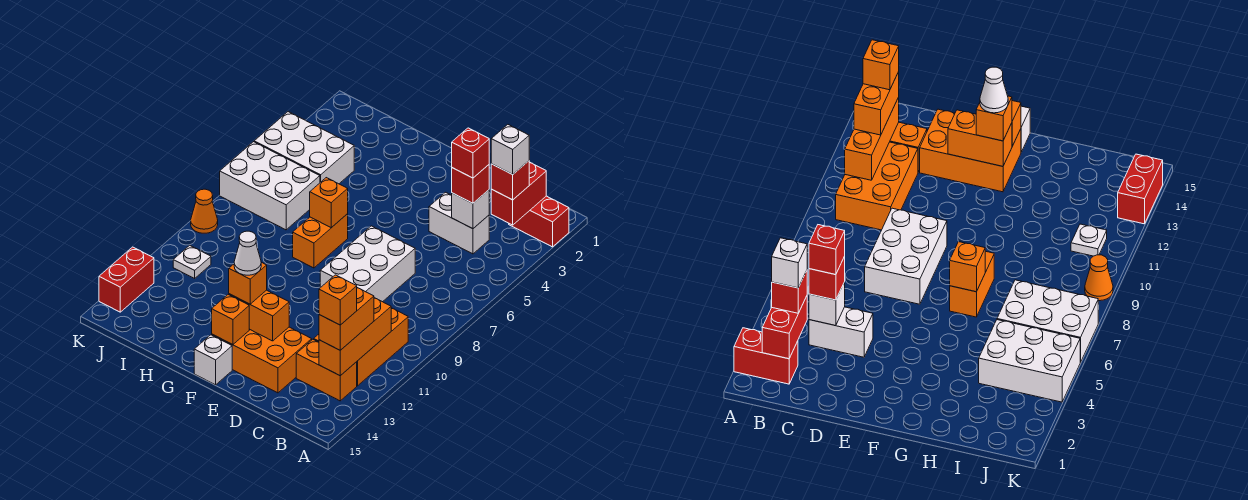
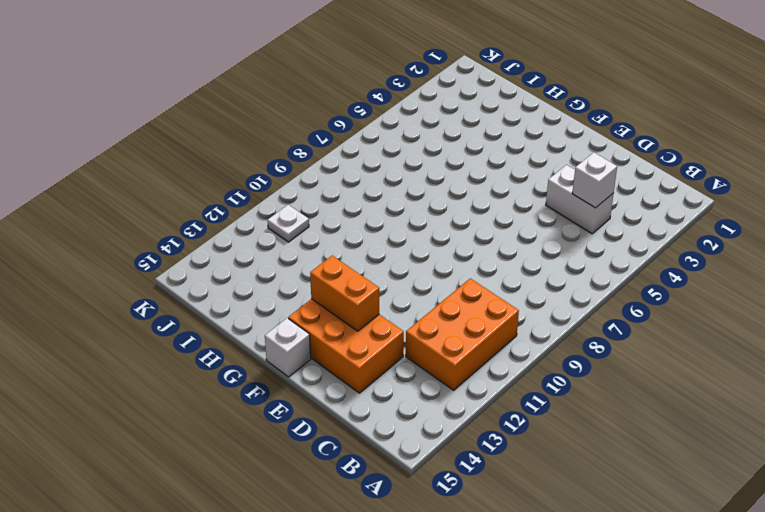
none -> red 1x2 brick [509,196,569,247]
none -> orange 1x2 brick [296,339,357,401]
none -> white 2x3 brick [320,226,415,302]

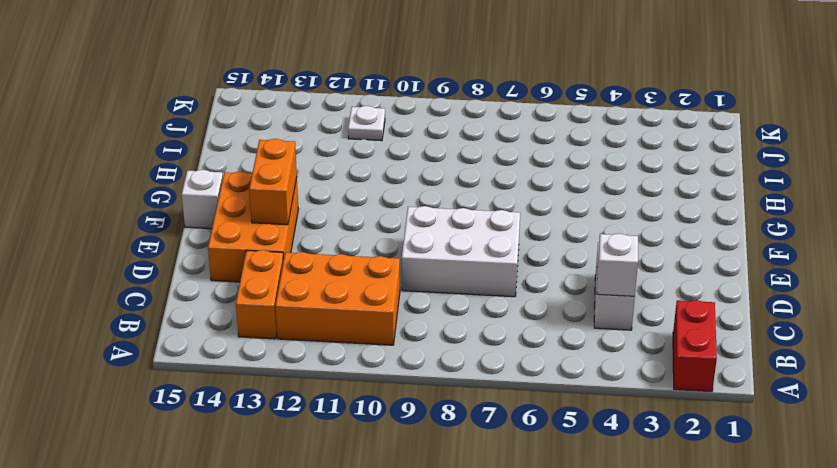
none -> orange 1x2 brick [293,214,348,268]
none -> white 2x3 brick [254,112,354,184]
none -> white 2x3 brick [220,142,320,230]

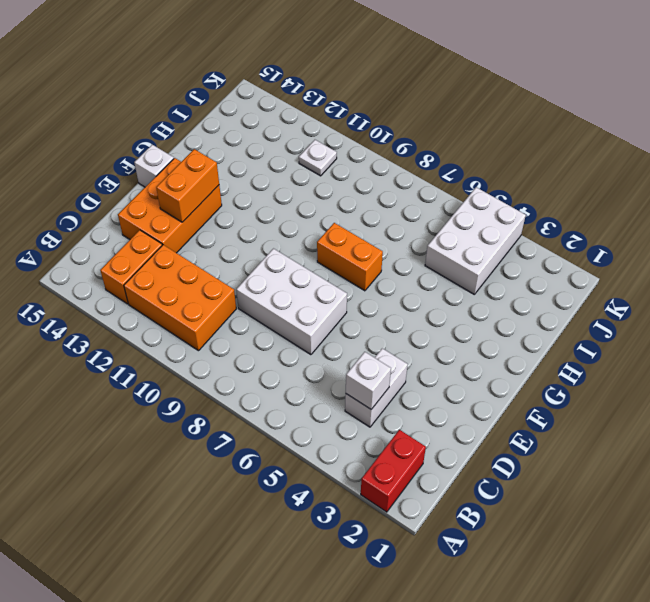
none -> white 2x3 brick [220,142,320,230]
none -> orange 1x1 cone [191,189,218,233]
none -> red 1x2 brick [99,247,154,312]

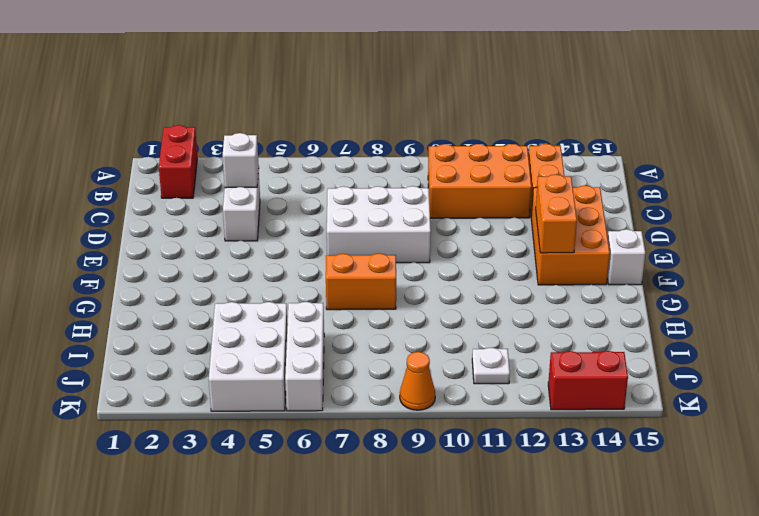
white 1x3 brick [285,302,324,411] -> white 2x3 brick [220,142,320,230]
none -> red 1x2 brick [491,162,546,225]
none -> orange 1x3 brick [319,298,391,376]
none -> orange 1x1 brick [212,294,249,345]

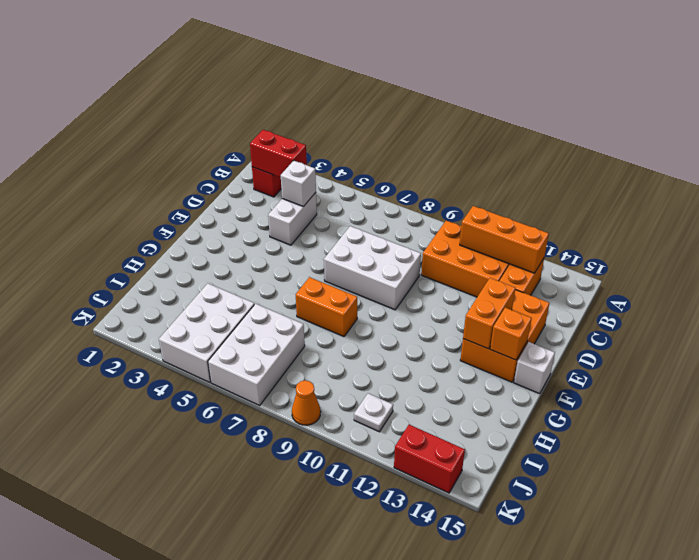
none -> orange 1x1 brick [310,178,348,228]
none -> red 1x1 brick [491,161,529,200]
none -> orange 1x2 brick [319,288,374,350]

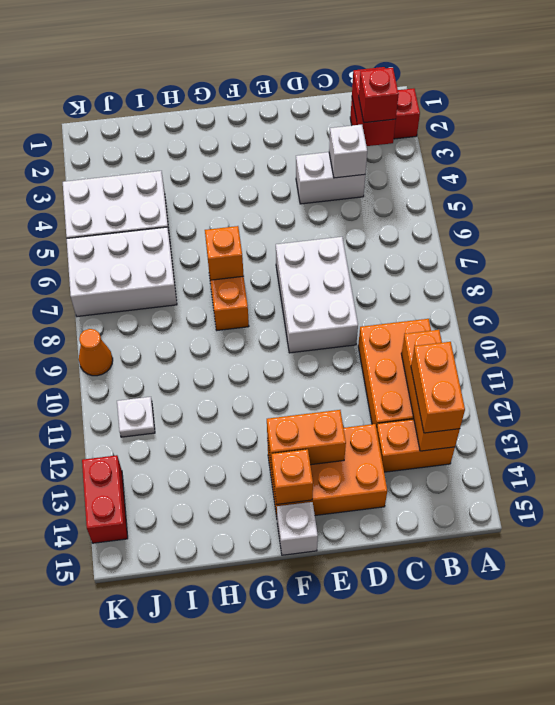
none -> red 1x1 brick [452,165,489,203]
none -> orange 1x1 brick [229,262,267,304]
none -> white 1x1 brick [491,125,529,174]

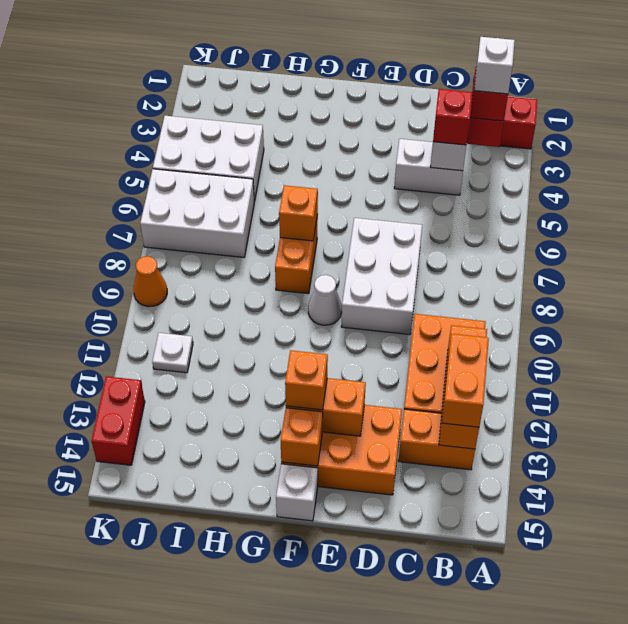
white 1x1 cone [308,275,342,325] -> white 1x1 cone moved to [234,231,261,275]
none -> orange 1x1 brick [319,275,357,325]
none -> red 1x1 brick [452,128,489,178]

